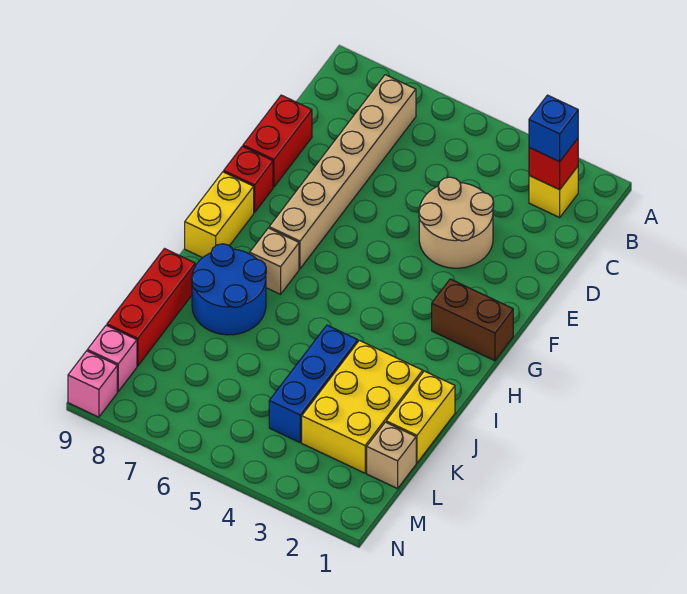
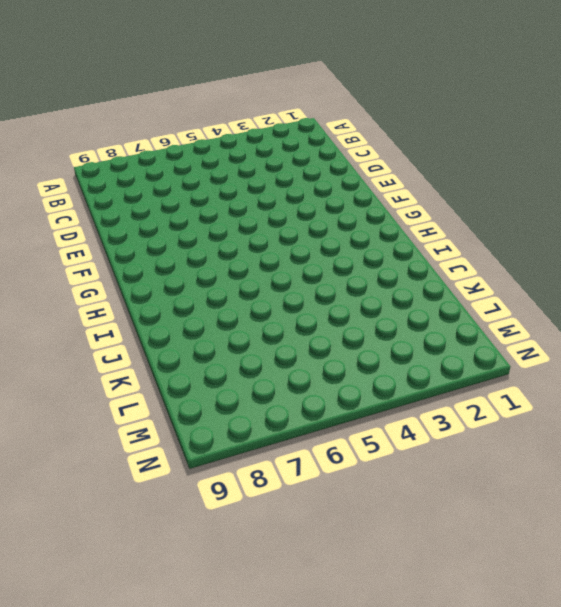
none -> yellow 1x1 brick [529,167,578,217]
none -> tan 1x6 brick [269,75,416,269]
none -> tan 2x2 round brick [419,177,494,268]

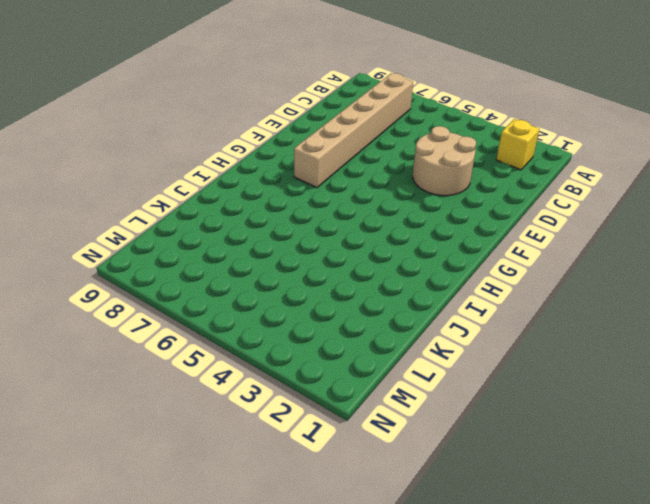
none -> red 1x2 brick [243,95,312,187]
none -> red 1x1 brick [224,146,273,213]
none -> brown 1x2 brick [432,279,513,361]

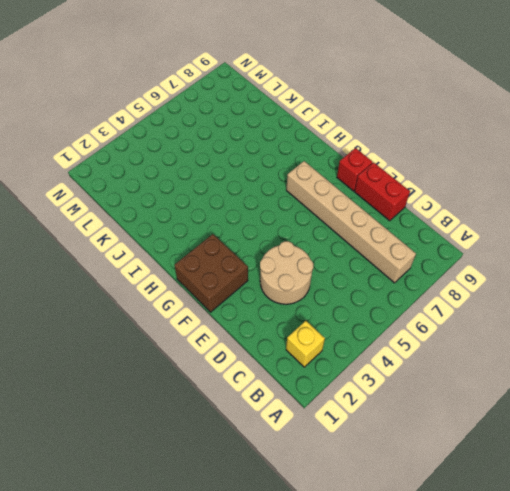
brown 2x2 brick [174,234,248,312] -> brown 1x2 brick [432,279,513,361]
none -> yellow 1x2 brick [185,172,254,258]
none -> tan 1x1 brick [250,228,299,294]
none -> blue 2x2 round brick [192,244,266,335]

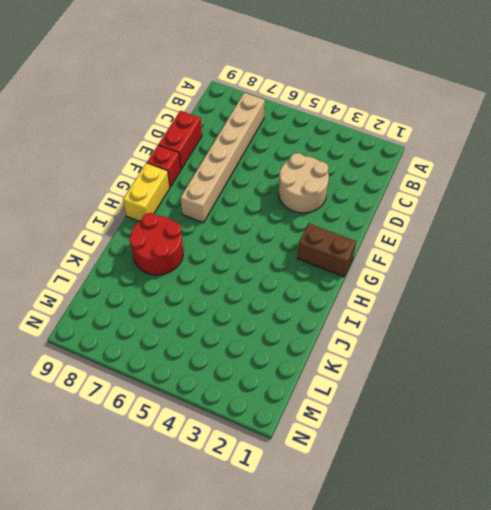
red 2x2 round brick [129,213,183,275] -> blue 2x2 round brick [192,244,266,335]
none -> yellow 1x1 brick [529,167,578,217]
none -> tan 1x1 brick [250,228,299,294]
none -> yellow 1x2 brick [386,371,455,463]

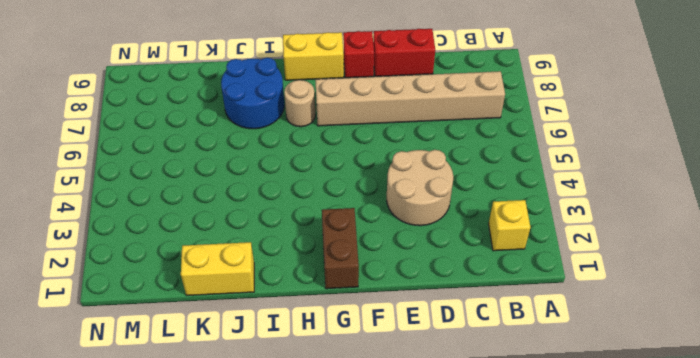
tan 1x1 round brick [284,80,315,127] -> tan 1x1 brick [250,228,299,294]
none -> yellow 2x3 brick [302,340,423,473]
none -> blue 1x3 brick [269,325,358,442]
none -> red 1x3 brick [107,249,195,366]

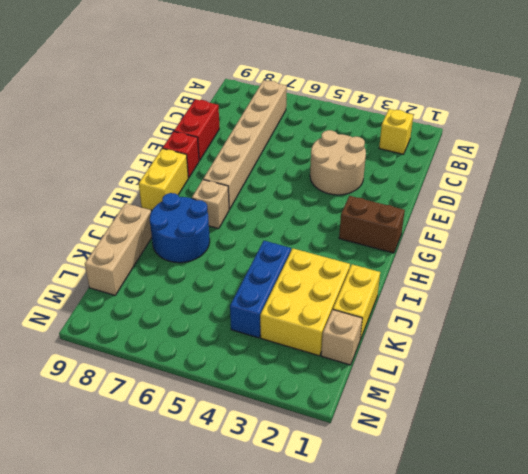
tan 1x3 brick [85,203,152,295] -> red 1x3 brick [107,249,195,366]
none -> pink 1x1 brick [87,325,137,391]
none -> pink 1x1 brick [68,351,117,417]
none -> red 1x1 brick [529,139,578,190]

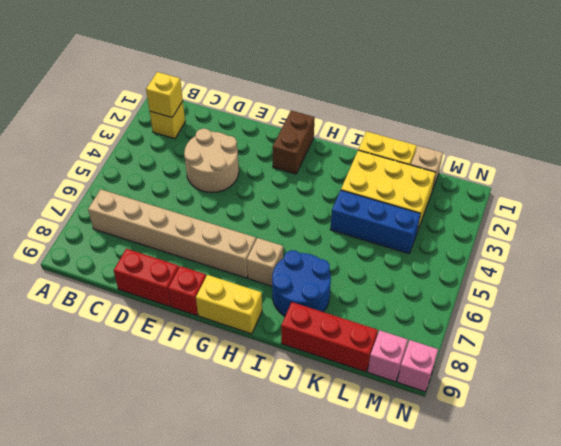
yellow 1x1 brick [146,72,183,118] -> red 1x1 brick [529,139,578,190]
none -> blue 1x1 brick [529,95,578,162]

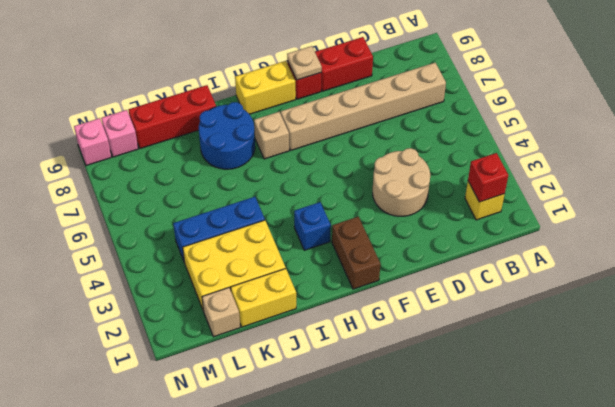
tan 1x1 plate [287,46,322,80] -> none
blue 1x1 brick [294,202,331,250] -> blue 1x1 brick moved to [529,95,578,162]

